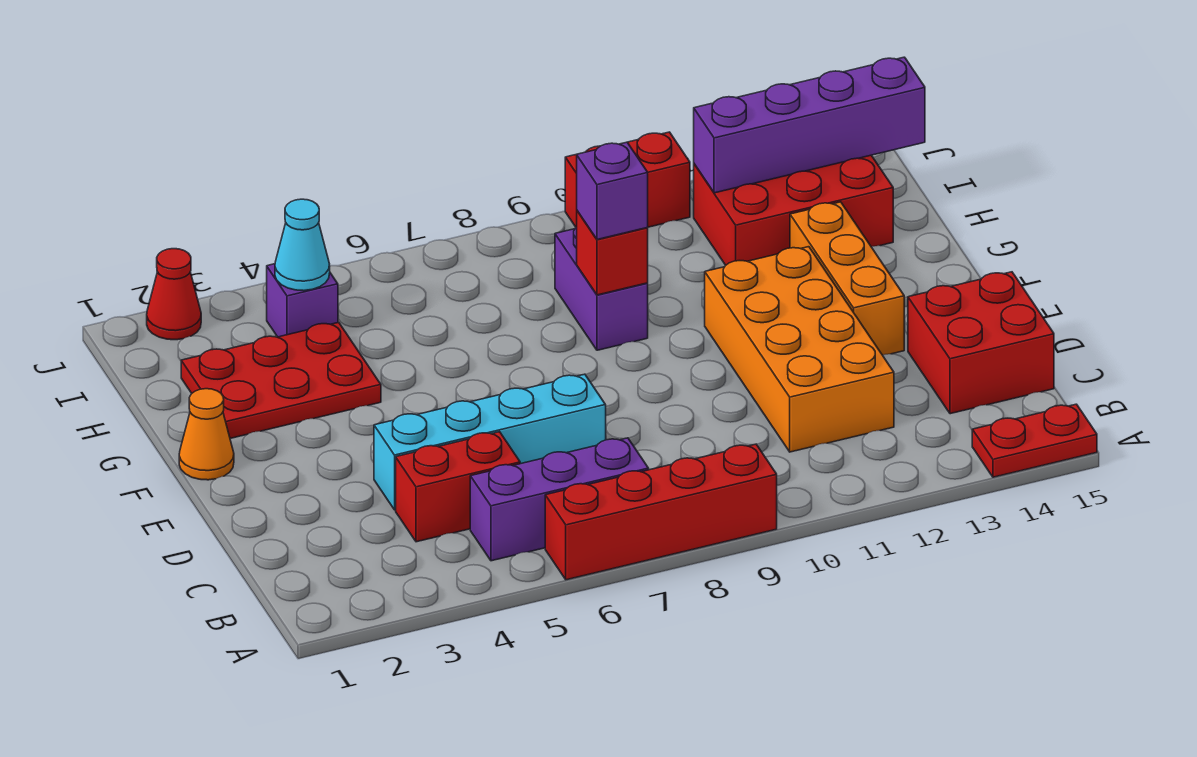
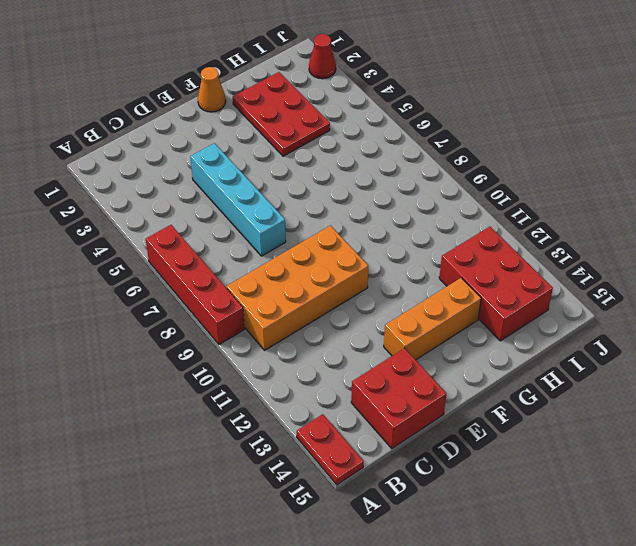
orange 2x4 brick [226,226,368,350] -> orange 2x4 brick moved to [705,247,894,452]
none -> purple 1x3 brick [470,438,649,561]
none -> red 1x2 brick [396,432,520,542]
none -> purple 1x2 brick [555,227,648,350]

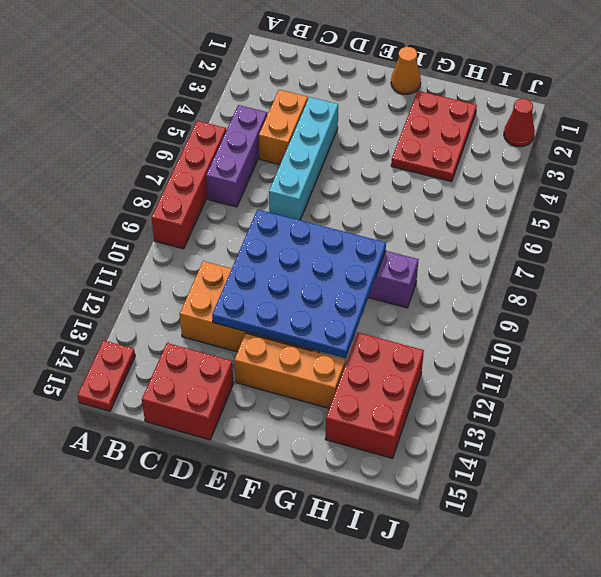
orange 1x2 brick [259,90,308,165] -> red 1x2 brick [396,432,520,542]
blue 4x4 plate [212,209,386,358] -> red 1x1 brick [577,211,648,295]
none -> purple 1x1 brick [267,264,338,337]
none -> red 1x2 brick [565,132,690,227]
none -> cyan 1x1 cone [275,199,330,291]

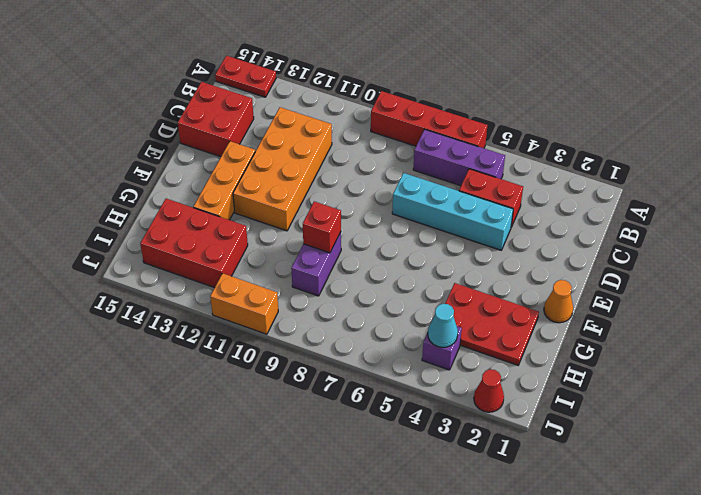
orange 1x2 brick [210,273,278,334] -> red 1x2 brick [565,132,690,227]
none -> purple 1x4 brick [694,57,925,193]
none -> purple 1x1 brick [577,142,648,239]

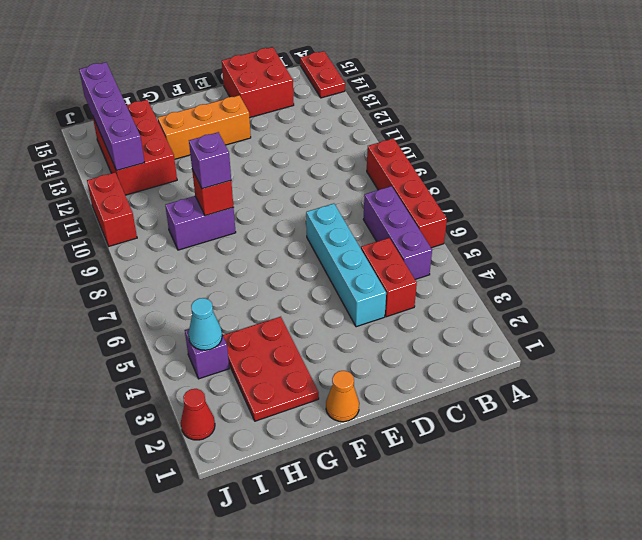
none -> orange 2x4 brick [705,247,894,452]

